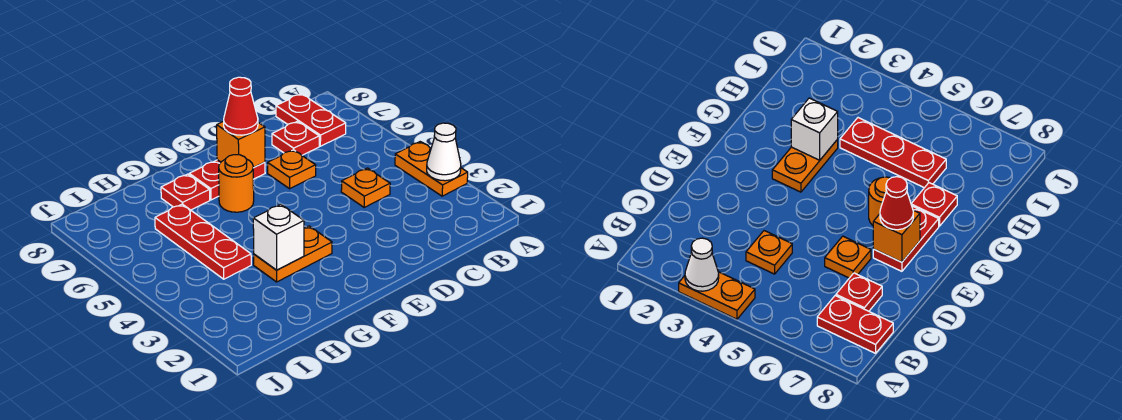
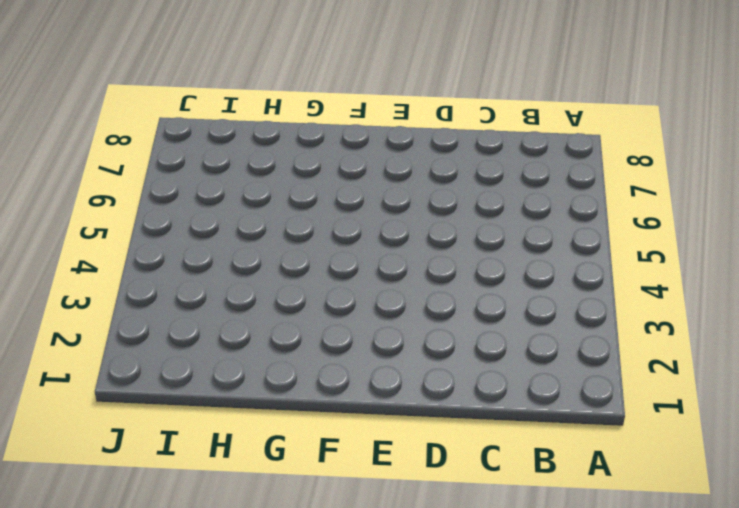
none -> orange 1x2 plate [395,142,468,196]
none -> red 1x2 plate [276,94,346,146]
none -> orange 1x1 plate [341,168,390,207]

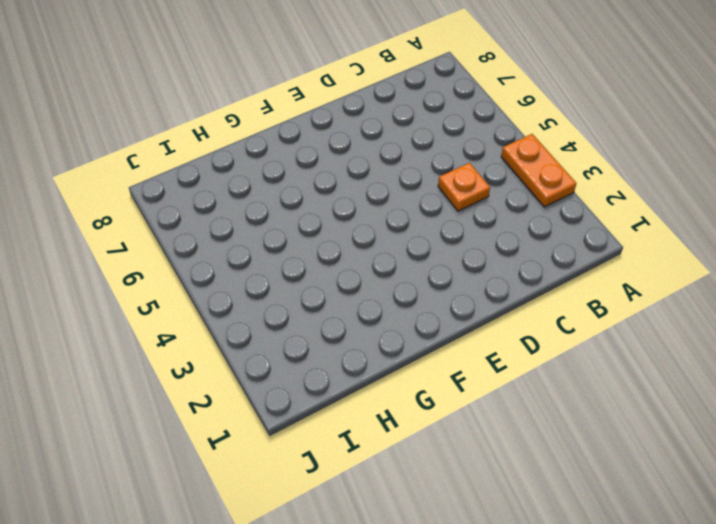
none -> red 1x2 plate [276,94,346,146]
none -> red 1x1 plate [272,121,319,155]
none -> orange 1x1 plate [268,150,316,189]

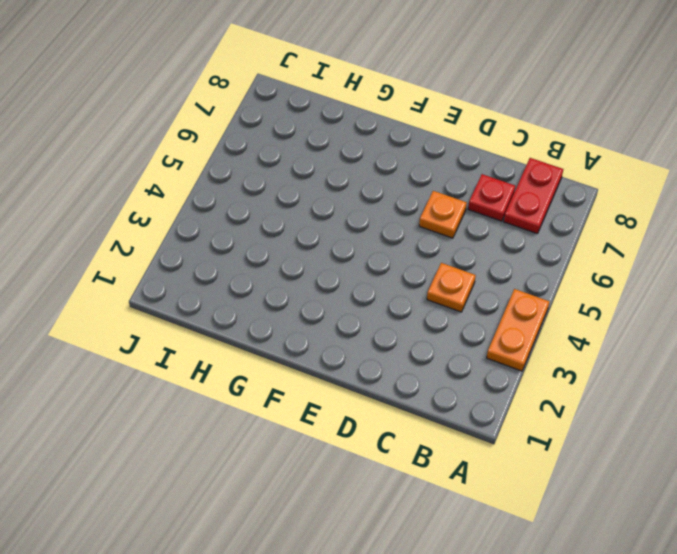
none -> red 1x2 plate [189,160,265,200]
none -> orange 1x2 plate [254,226,332,282]
none -> orange 1x1 round brick [219,155,254,212]

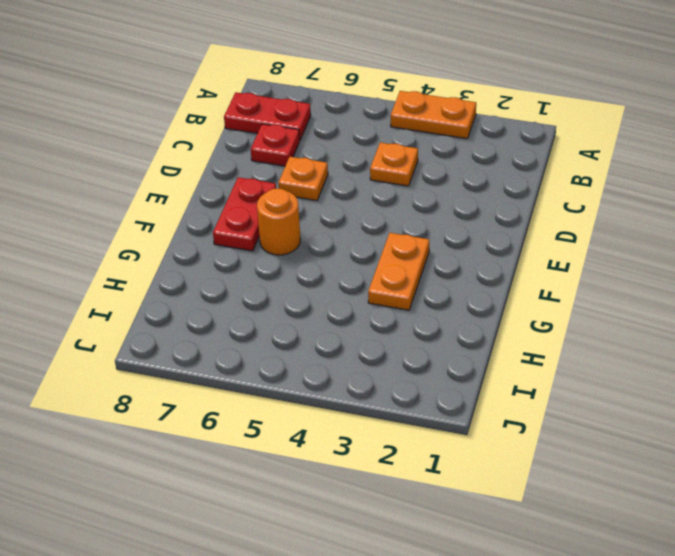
none -> red 1x1 plate [161,174,210,210]
none -> red 1x3 plate [155,204,251,279]
none -> white 1x1 cone [427,123,461,181]

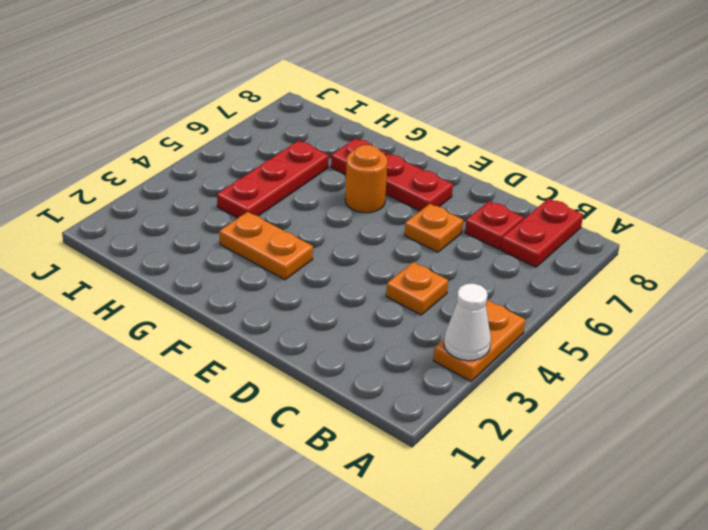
none -> orange 1x1 brick [217,121,265,168]
none -> white 1x1 brick [253,204,304,270]
none -> red 1x1 cone [224,77,258,135]

